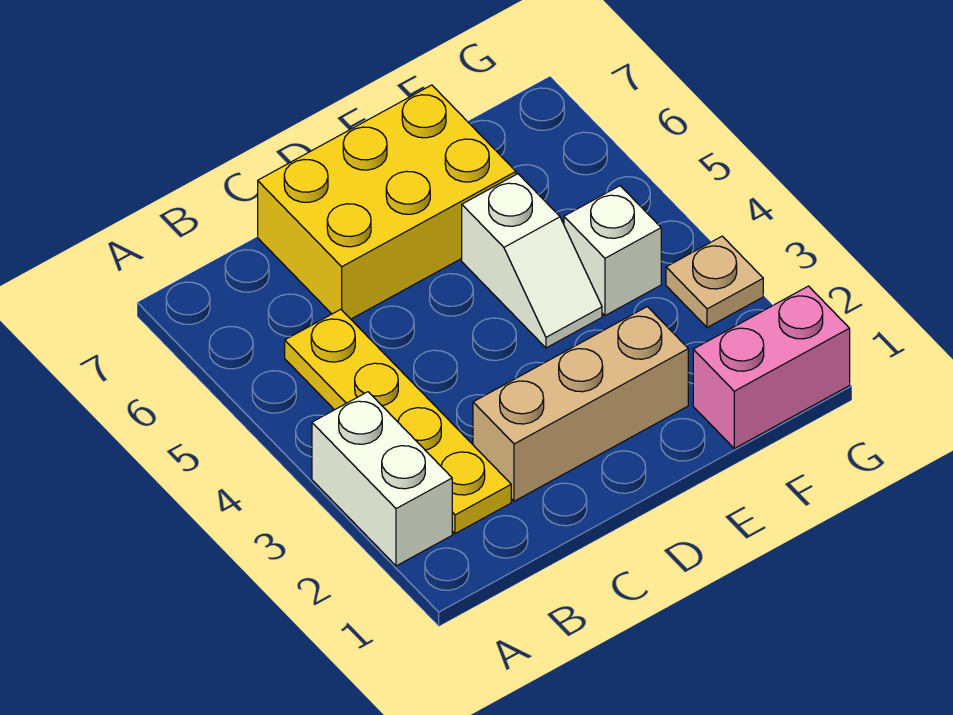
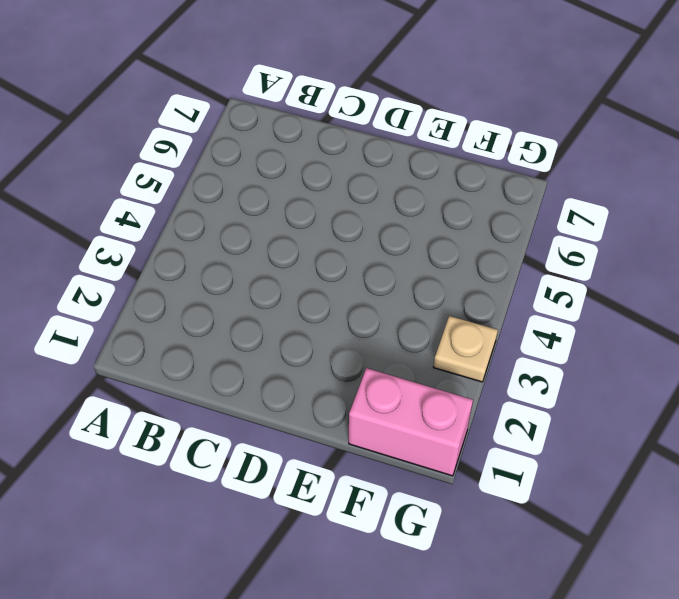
none -> white 1x2 brick [312,392,452,566]
none -> yellow 1x4 plate [285,309,511,534]

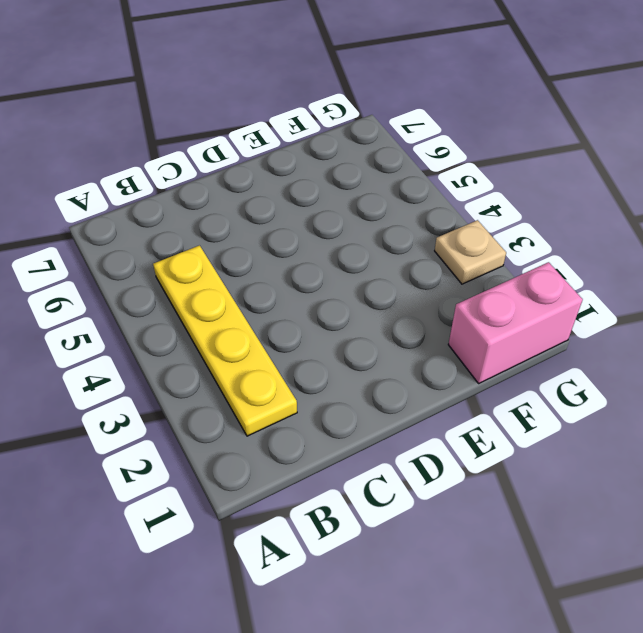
none -> white 1x2 brick [312,392,452,566]
none -> tan 1x3 brick [473,307,688,501]

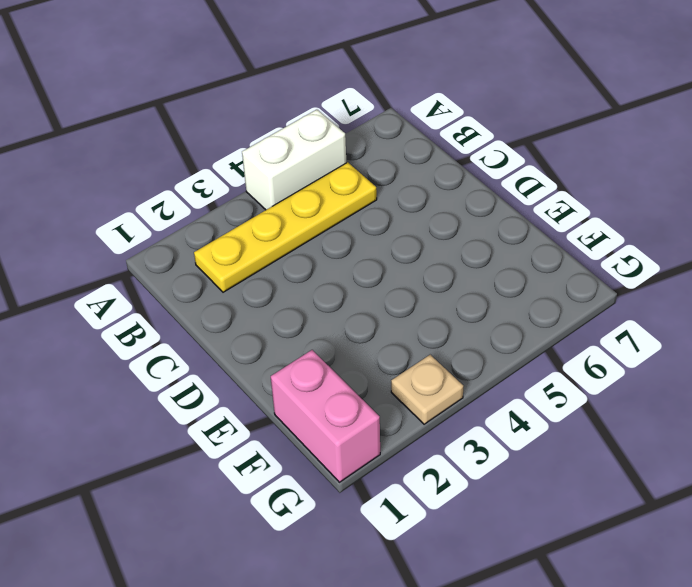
white 1x2 brick [242,110,346,210] -> white 1x2 brick moved to [312,392,452,566]
none -> tan 1x3 brick [473,307,688,501]
none -> yellow 2x3 brick [258,85,516,319]

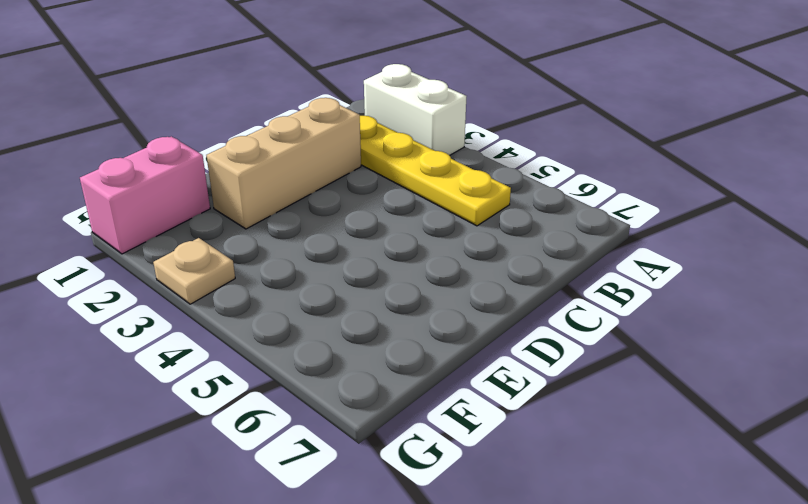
none -> yellow 2x3 brick [258,85,516,319]
none -> white 1x2 slope [462,174,602,348]

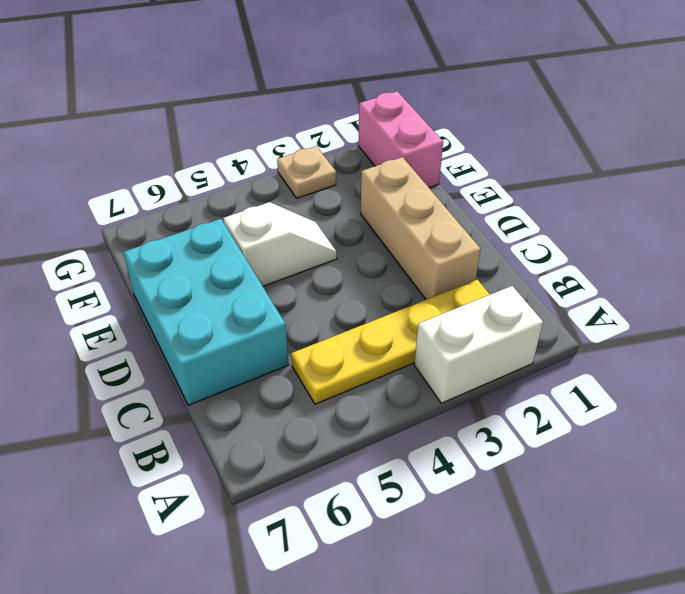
cyan 2x3 brick [124,219,289,405] -> yellow 2x3 brick [258,85,516,319]
none -> white 1x1 brick [564,186,661,316]

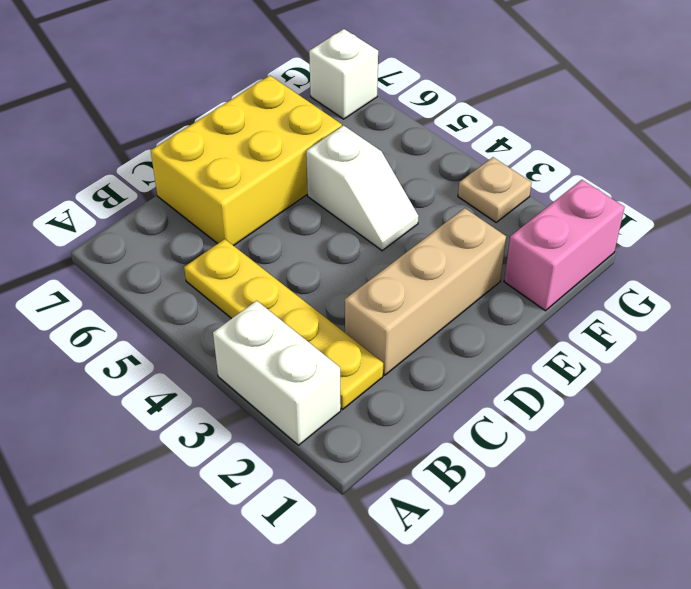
white 1x1 brick [309,29,378,119] -> white 1x1 brick moved to [564,186,661,316]

